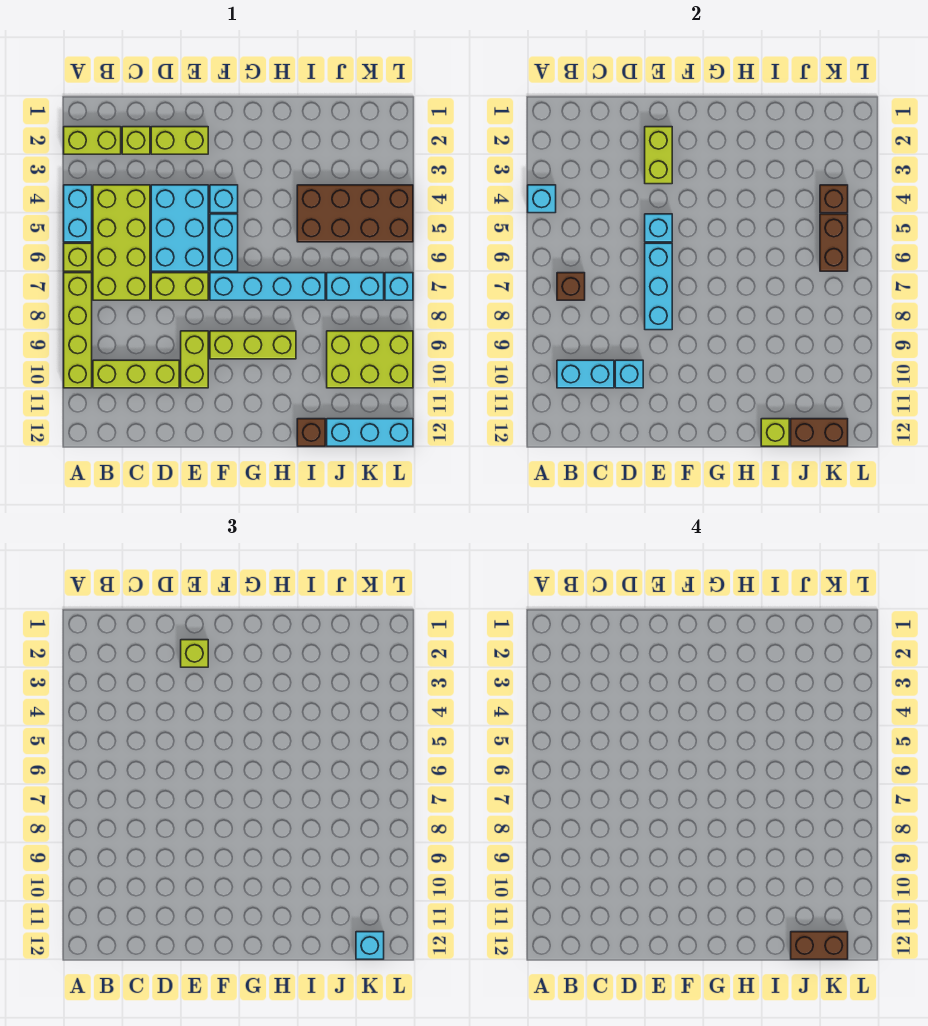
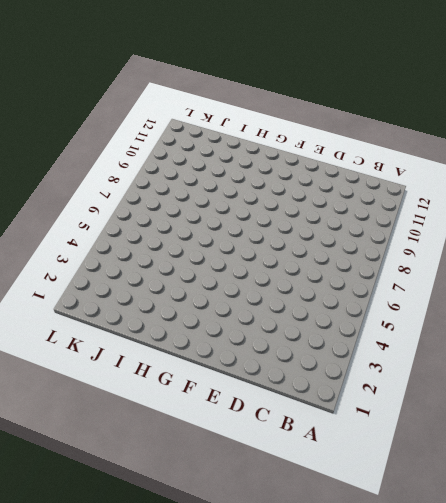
none -> lime 1x2 brick [64,127,121,154]
none -> cyan 1x2 brick [64,185,92,242]
none -> lime 1x1 brick [64,243,92,271]
none -> lime 1x4 brick [64,273,92,388]

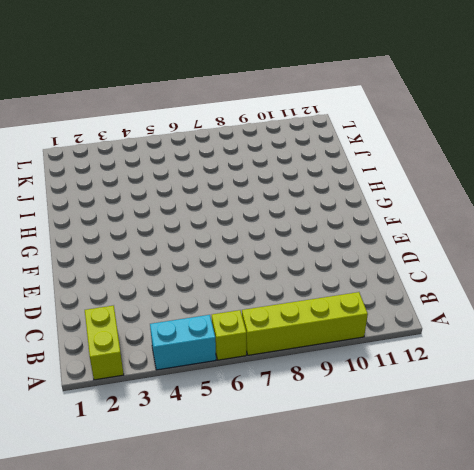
none -> lime 2x4 brick [93,185,150,300]
none -> lime 1x3 brick [93,360,179,388]
none -> lime 1x1 brick [122,127,150,154]
none -> lime 1x2 brick [151,127,208,154]

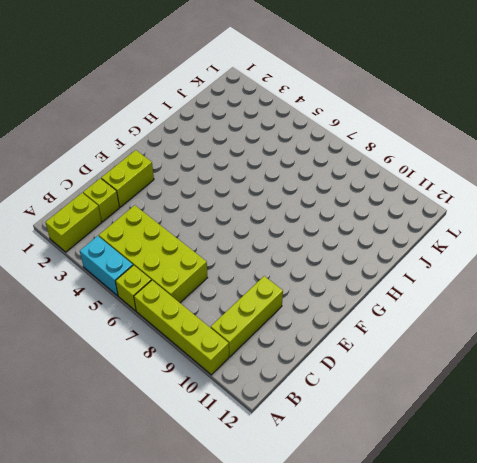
none -> cyan 2x3 brick [151,185,208,271]
none -> lime 1x2 brick [151,273,208,300]
none -> lime 1x2 brick [181,331,208,388]
none -> cyan 1x1 brick [210,185,238,213]

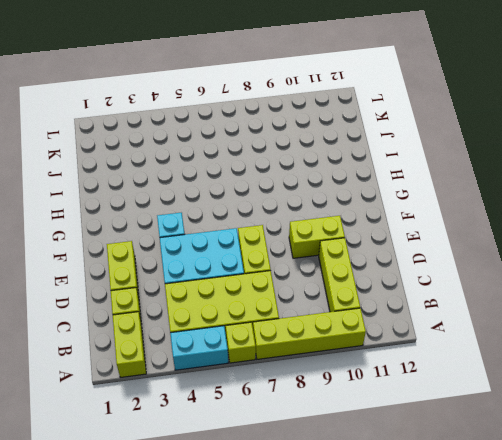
none -> cyan 1x2 brick [210,214,238,271]
none -> cyan 1x4 brick [210,273,325,300]
none -> lime 1x3 brick [210,331,296,359]
none -> brown 2x4 brick [297,185,413,242]

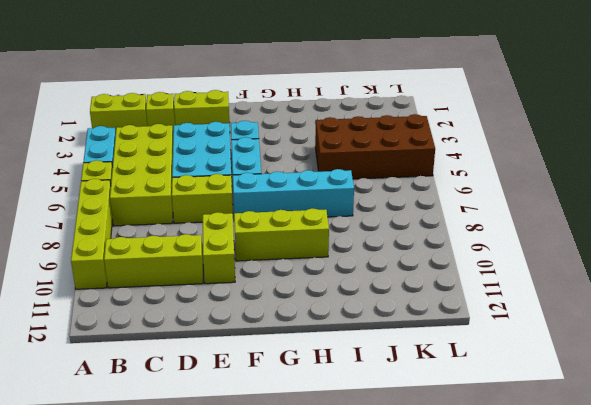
none -> brown 1x1 brick [297,419,325,446]
none -> cyan 1x2 brick [327,273,384,300]
none -> lime 2x3 brick [327,331,413,388]
none -> cyan 1x3 brick [327,419,413,446]

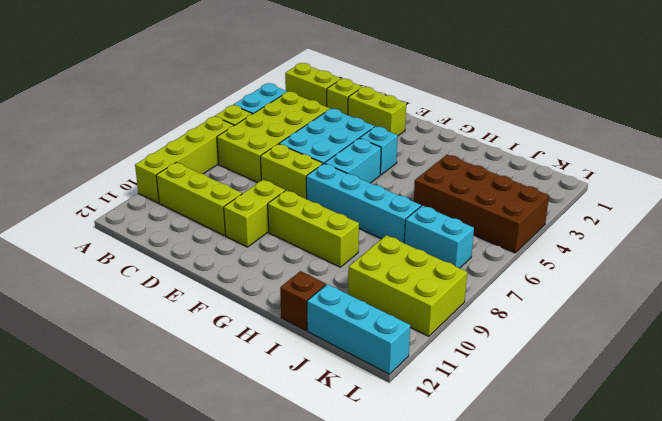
none -> cyan 1x1 brick [385,273,413,300]
none -> cyan 1x1 brick [528,185,556,213]
none -> brown 1x1 brick [557,273,585,300]
none -> cyan 1x2 brick [557,360,614,388]

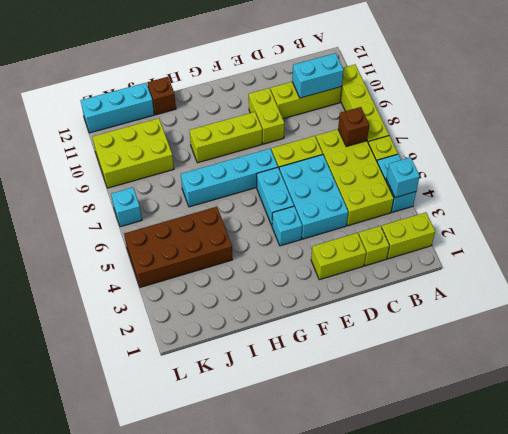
none -> cyan 1x2 brick [327,273,384,300]
none -> cyan 1x1 brick [615,360,643,388]
none -> lime 1x2 brick [645,127,672,184]
none -> cyan 1x1 brick [645,214,672,242]

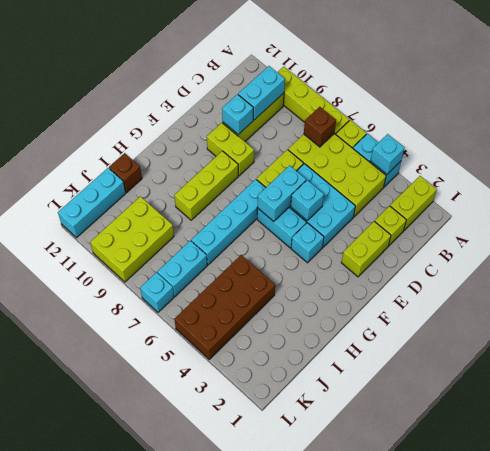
cyan 1x2 brick [257,166,306,221] -> cyan 1x3 brick [645,243,672,330]
none -> lime 1x2 brick [645,127,672,184]
none -> lime 1x1 brick [761,419,789,446]
none -> brown 1x2 brick [791,419,848,446]
none -> brown 1x1 brick [820,185,848,213]

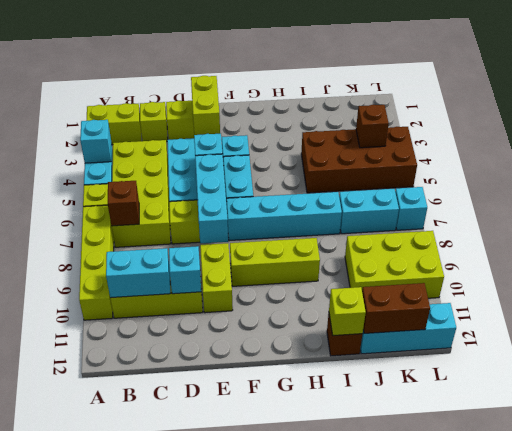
none -> brown 1x2 brick [820,214,848,271]
none -> lime 1x1 brick [181,640,208,667]
none -> cyan 1x1 brick [356,932,384,959]
none -> brown 1x2 brick [791,932,848,959]

